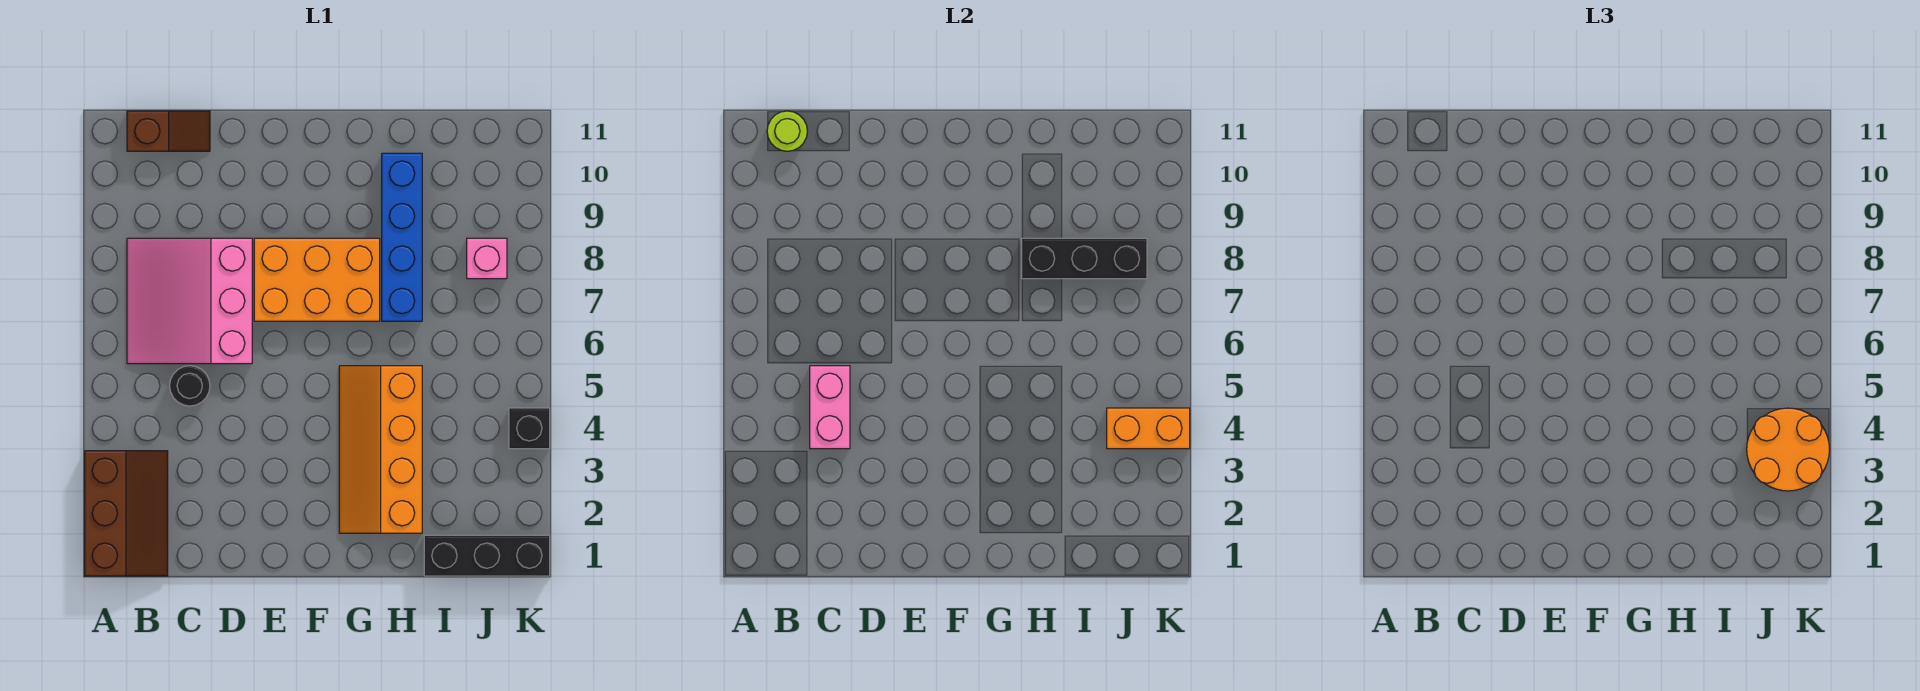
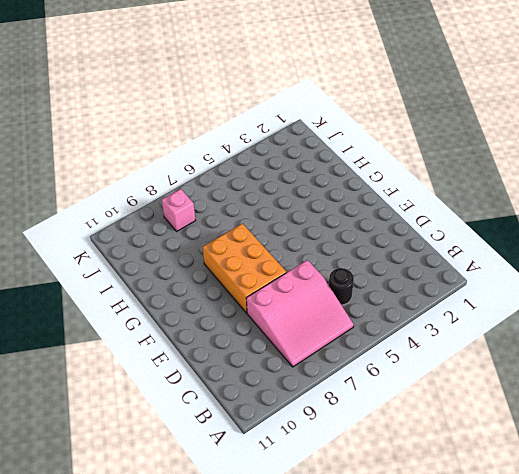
none -> brown 2x3 slope [85,451,168,576]
none -> brown 1x2 slope [127,111,210,151]
none -> orange 2x4 slope [339,366,422,533]

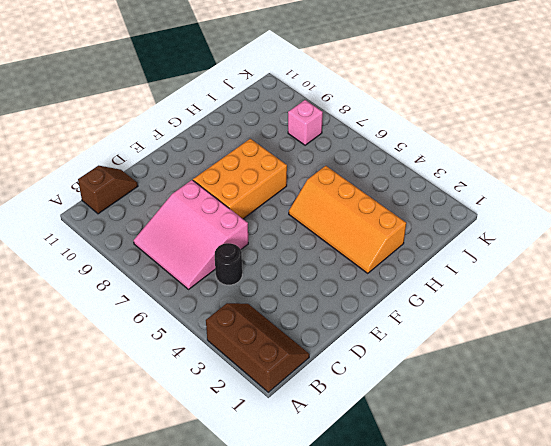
none -> blue 1x4 brick [382,153,422,321]
none -> black 1x3 brick [424,535,550,576]
none -> black 1x1 brick [509,408,550,449]

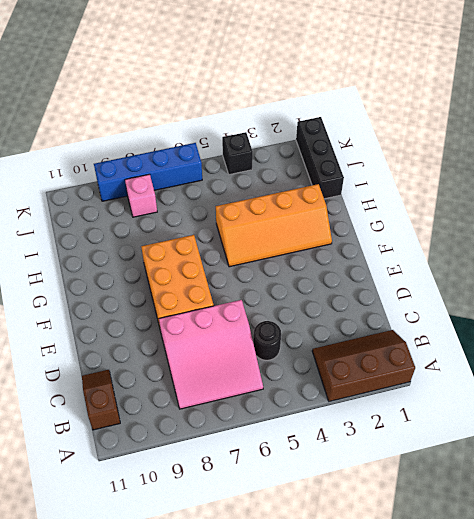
blue 1x4 brick [94,143,202,201] -> blue 1x4 brick moved to [382,153,422,321]
none -> lime 1x1 round brick [767,111,807,151]
none -> pink 1x2 brick [810,366,850,449]
none -> black 1x3 brick [1022,238,1147,279]

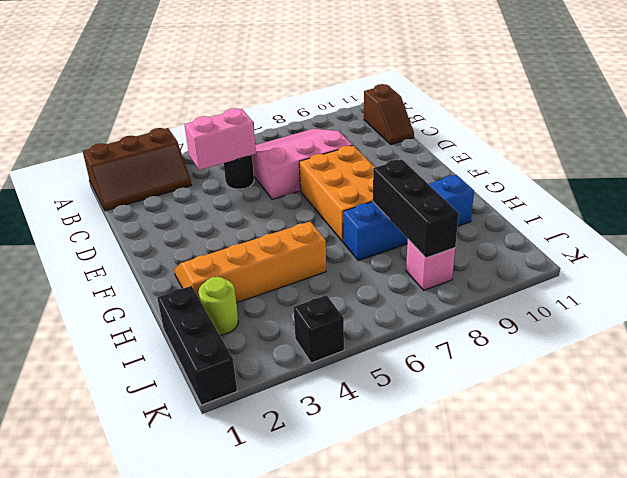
lime 1x1 round brick [198,277,238,335] -> lime 1x1 round brick moved to [767,111,807,151]
none -> orange 1x2 brick [1107,408,1190,449]
none -> orange 2x2 round brick [1747,408,1830,491]

